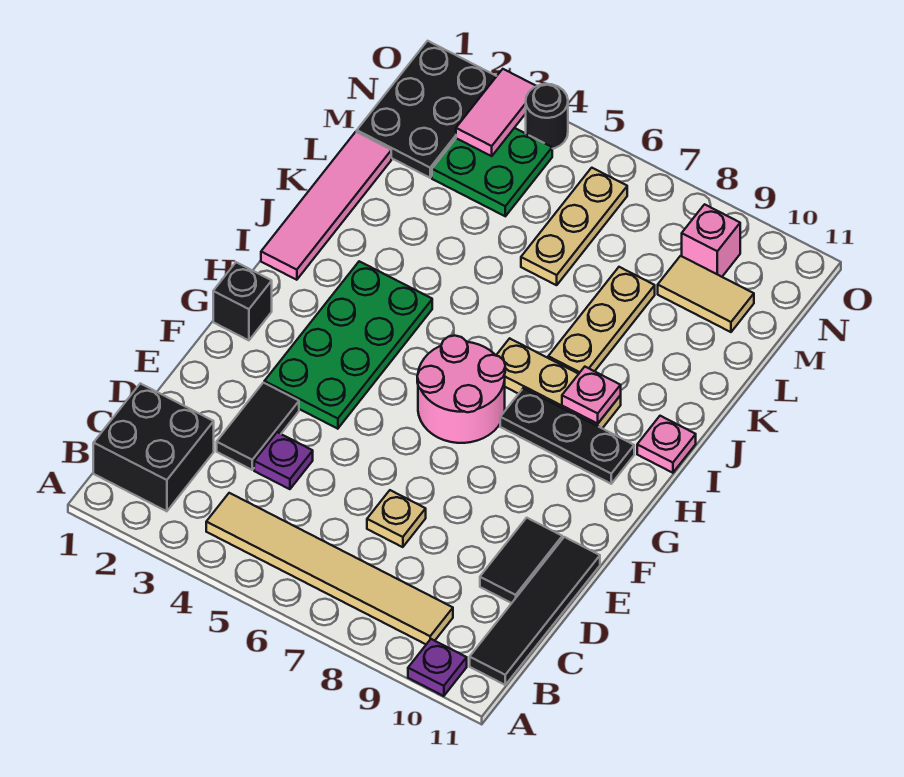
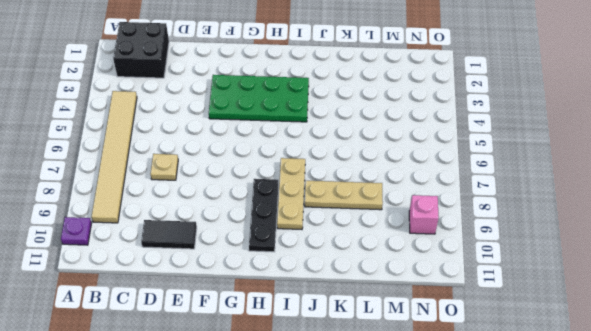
none -> black 1x4 tile [470,537,600,685]
none -> black 1x2 tile [217,383,299,470]
none -> purple 1x1 plate [254,432,313,489]

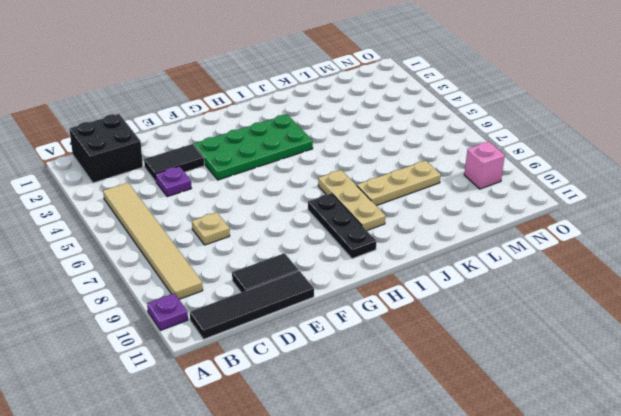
none -> black 1x1 brick [213,262,272,340]
none -> pink 2x2 round brick [417,336,505,443]
none -> pink 1x4 tile [261,132,391,280]

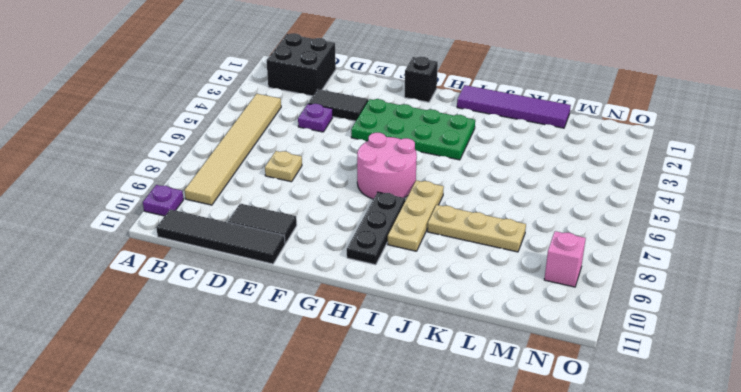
purple 1x4 tile [457,85,571,128] -> pink 1x4 tile [261,132,391,280]
none -> pink 1x1 plate [637,416,696,473]
none -> tan 1x3 plate [521,168,627,285]
none -> black 2x3 plate [357,41,497,178]

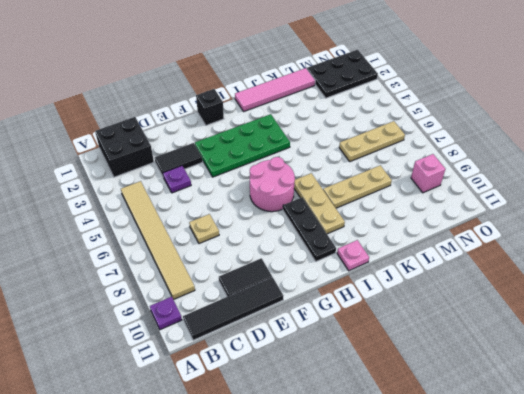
none -> green 2x2 plate [432,128,552,216]
none -> tan 1x2 tile [658,256,754,332]
none -> black 1x1 round brick [526,84,568,149]

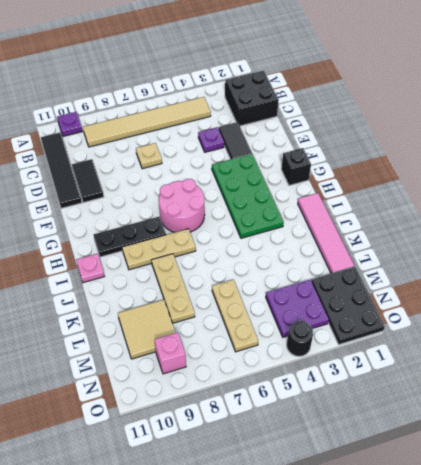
tan 2x2 tile [118,300,175,359] -> tan 1x2 tile [658,256,754,332]
purple 2x2 plate [266,280,329,337] -> green 2x2 plate [432,128,552,216]
none -> pink 1x1 plate [562,367,621,424]
none -> pink 1x2 tile [456,69,536,156]

